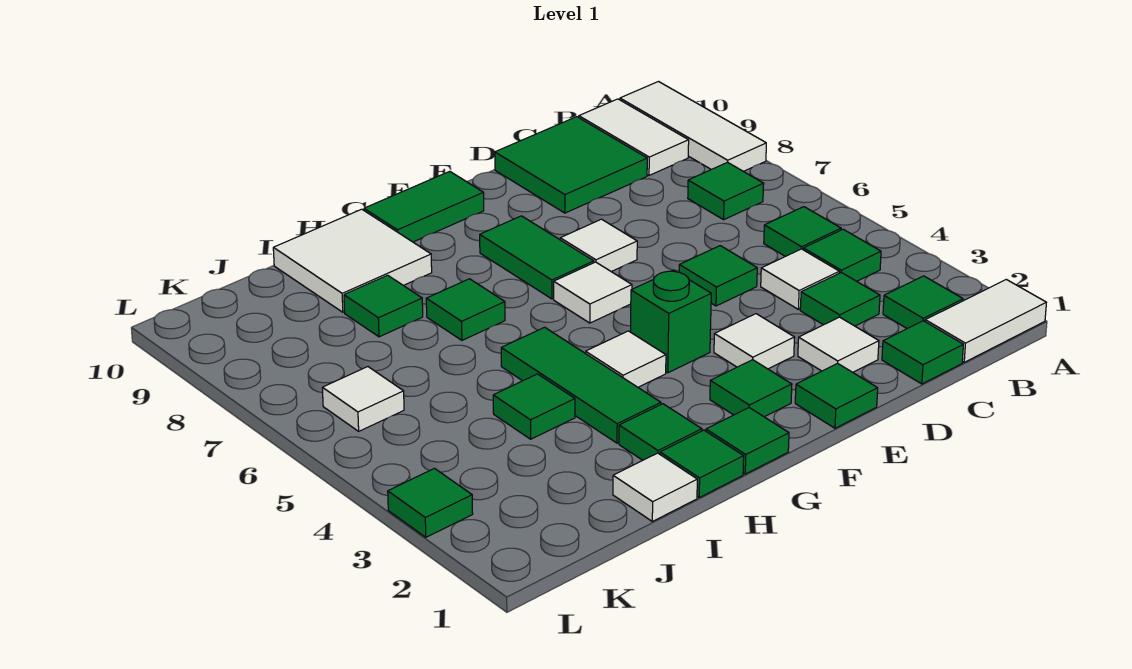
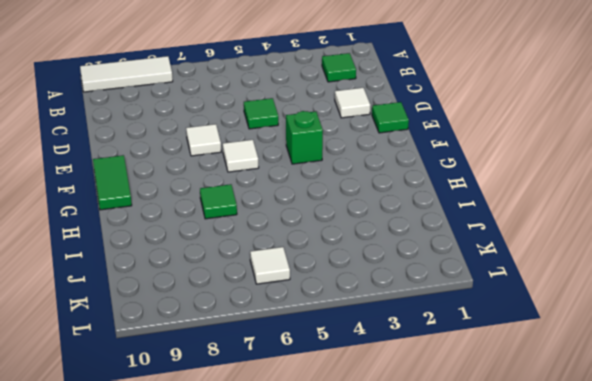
none -> white 1x2 tile [925,279,1046,362]
none -> green 1x1 tile [803,229,881,281]
none -> green 1x1 tile [764,207,841,256]
none -> green 1x1 tile [688,162,764,220]

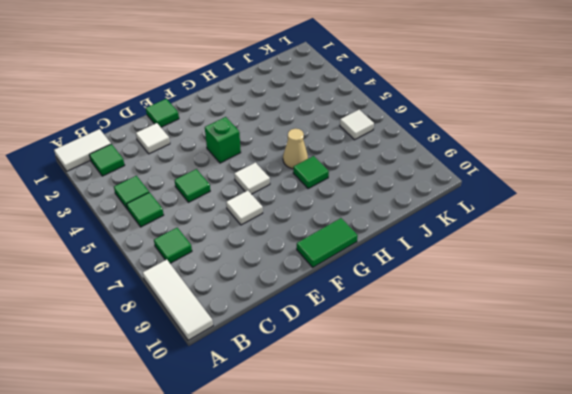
tan 1x1 cone [283,129,308,169] -> none
none -> white 1x2 tile [579,99,689,175]
none -> green 1x1 tile [882,321,963,384]
none -> green 1x1 tile [800,272,880,326]
none -> white 1x1 tile [761,249,839,309]

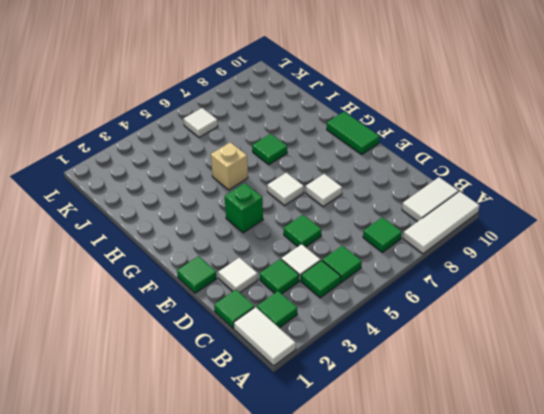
tan 1x1 brick [211,142,248,190] -> green 1x3 tile [501,327,661,443]
none -> green 2x2 tile [495,117,647,213]
none -> white 1x1 tile [714,314,795,369]
none -> green 1x1 tile [710,360,792,417]
none -> green 1x2 tile [480,216,594,299]

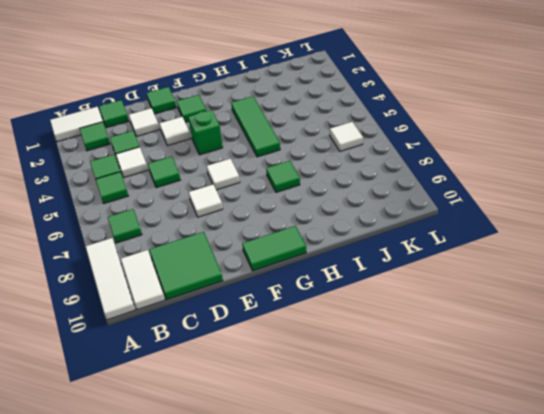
none -> green 1x2 tile [480,216,594,299]
none -> green 1x1 tile [706,408,789,474]
none -> white 1x1 tile [586,331,666,387]
none -> green 1x1 tile [660,430,744,497]

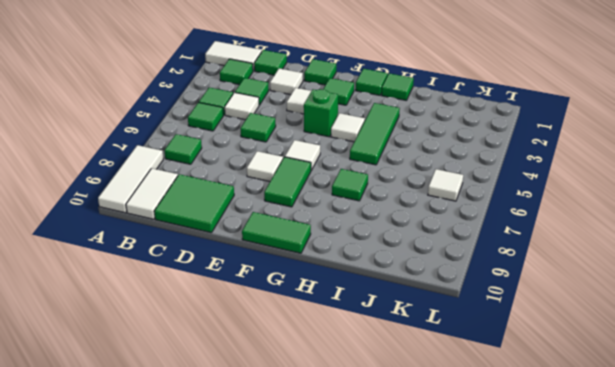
none -> green 1x1 tile [619,404,702,460]
none -> white 2x2 tile [273,209,432,312]
none -> white 1x1 tile [613,453,697,521]
none -> green 1x1 tile [493,374,575,439]

